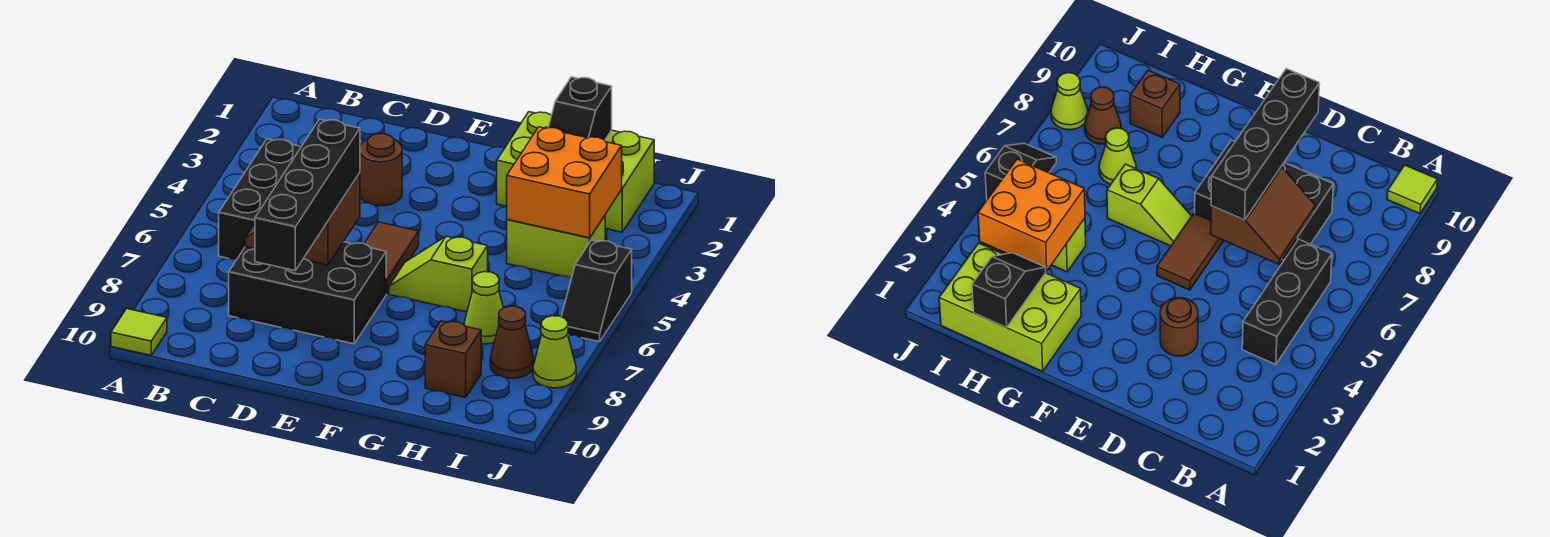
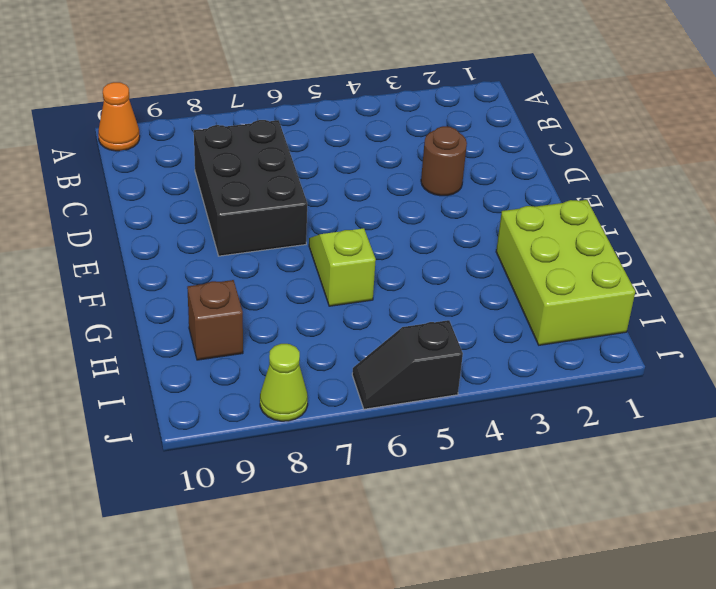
orange 1x1 cone [98,82,140,151] -> lime 1x1 tile [111,309,167,355]
none -> black 1x3 brick [219,139,301,259]
none -> brown 1x2 tile [364,222,419,294]
none -> lime 1x2 brick [507,216,605,278]

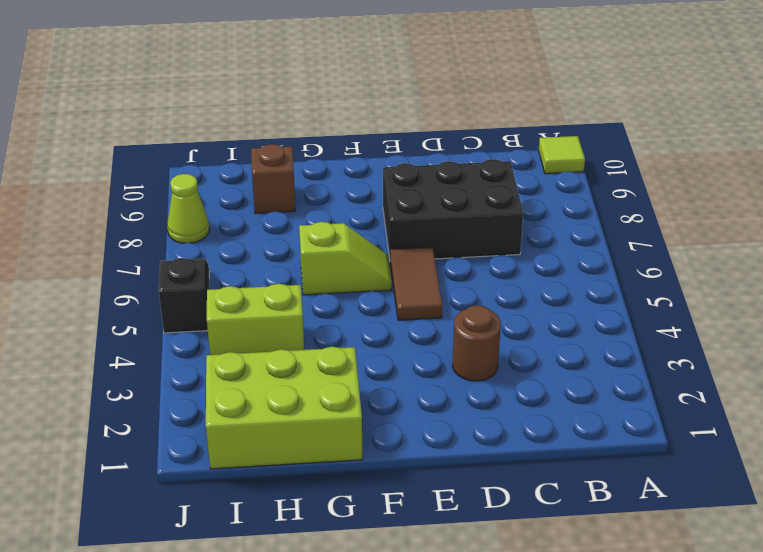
none -> black 1x3 brick [219,139,301,259]
none -> lime 1x1 cone [464,272,503,344]
none -> brown 1x1 cone [490,306,534,378]

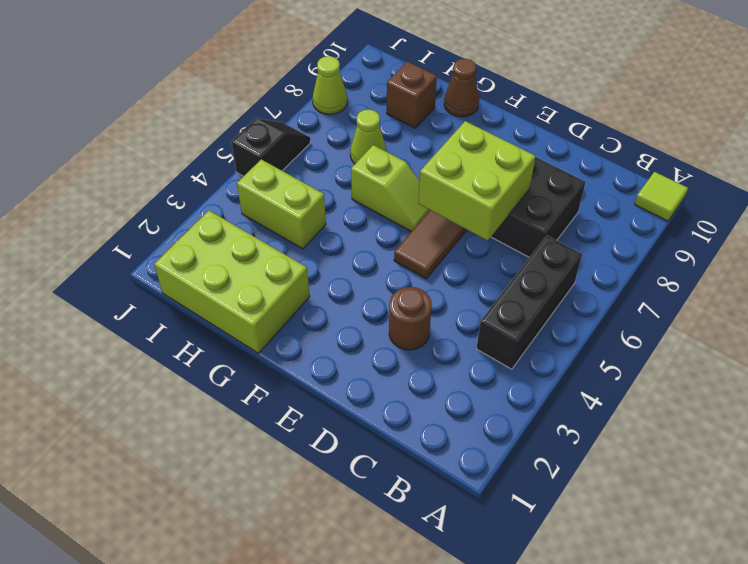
lime 2x2 brick [418,121,536,241] -> brown 2x2 slope [245,173,360,265]
brown 1x1 cone [444,59,479,117] -> brown 1x1 cone moved to [490,306,534,378]
none -> black 1x2 slope [548,77,612,140]
none -> orange 2x2 brick [506,127,622,238]
none -> black 1x4 brick [255,119,360,271]

